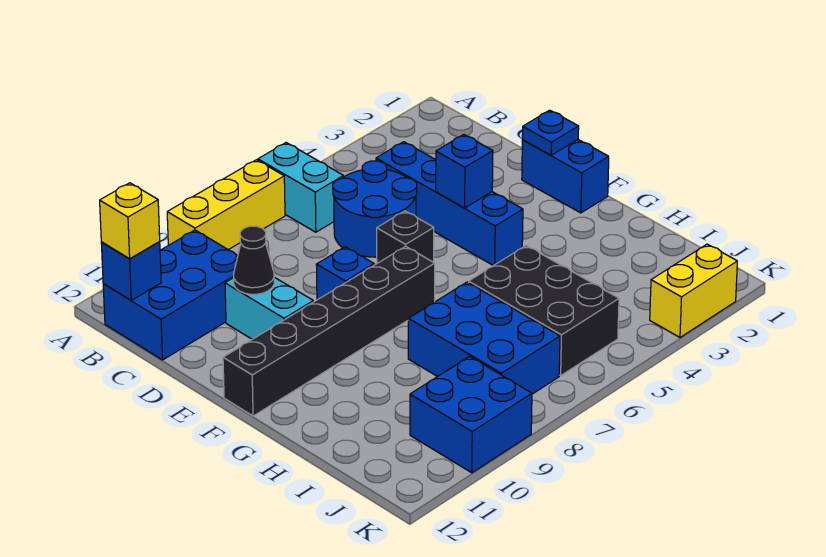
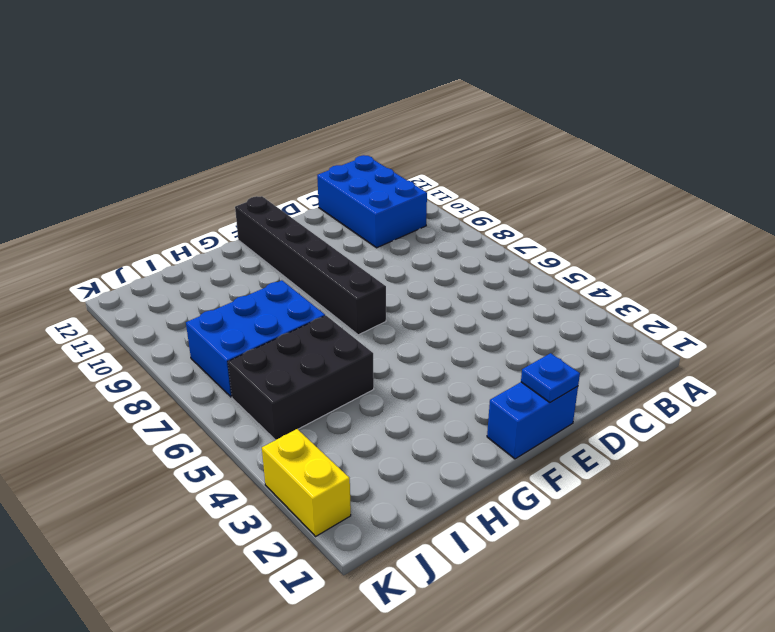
none -> cyan 1x2 brick [258,143,344,232]
none -> yellow 1x3 brick [167,160,285,250]
none -> blue 1x4 brick [376,142,523,266]

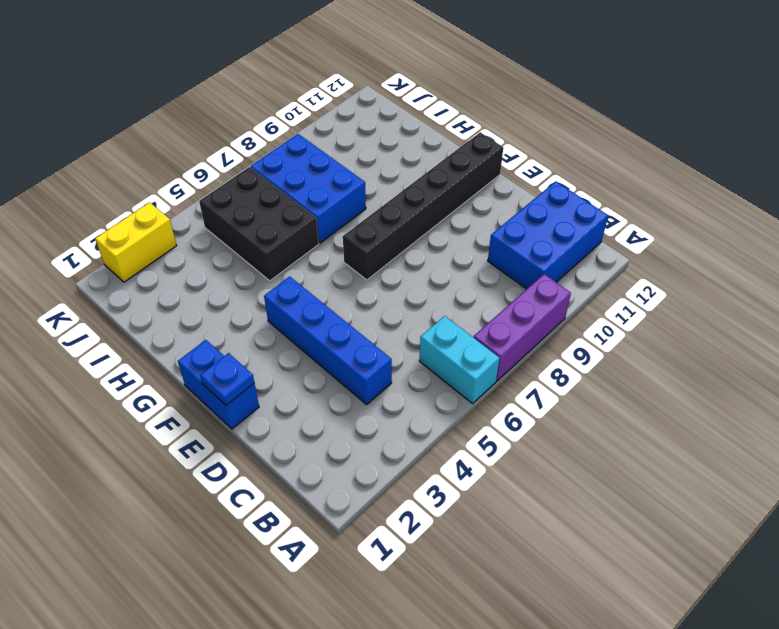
purple 1x3 brick [473,274,571,381] -> yellow 1x3 brick [167,160,285,250]
none -> blue 2x2 round brick [333,161,417,257]
none -> cyan 1x2 brick [225,277,313,339]
none -> black 1x1 brick [377,211,434,263]

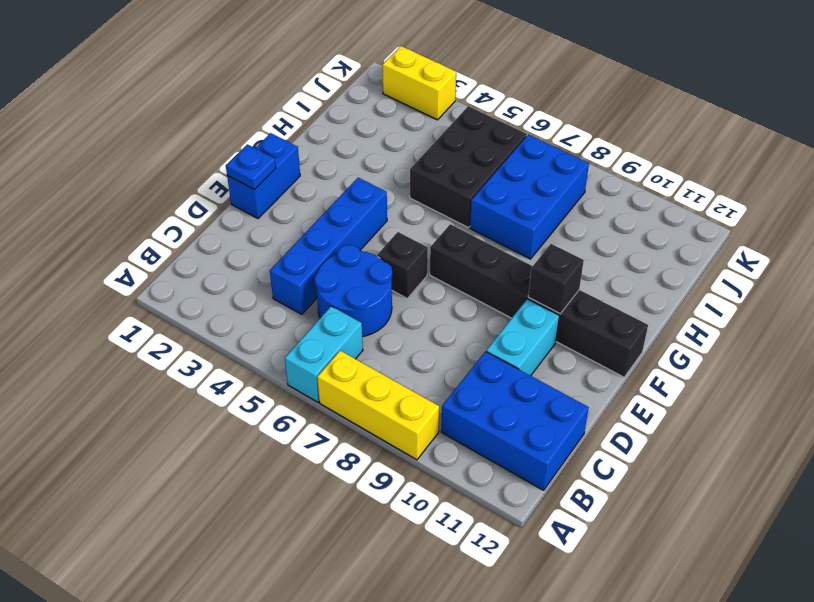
black 1x1 brick [528,244,584,314] -> none
none -> blue 1x1 brick [316,247,374,300]
none -> blue 2x2 brick [410,356,532,473]
none -> blue 1x1 brick [101,242,161,300]

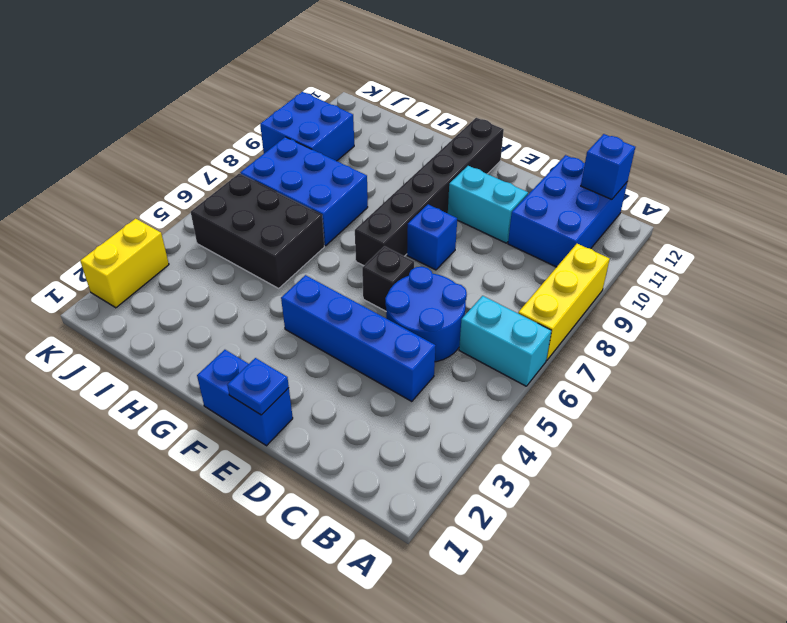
none -> black 1x1 cone [234,226,274,294]
none -> blue 1x1 brick [436,135,493,208]
none -> yellow 1x1 brick [100,183,160,259]

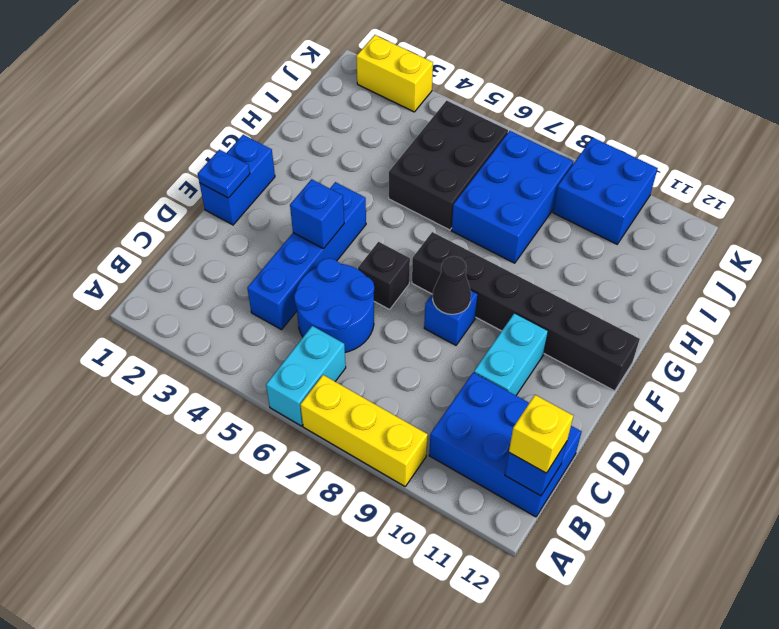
black 1x1 cone [433,256,471,314] -> black 1x1 cone moved to [234,226,274,294]

